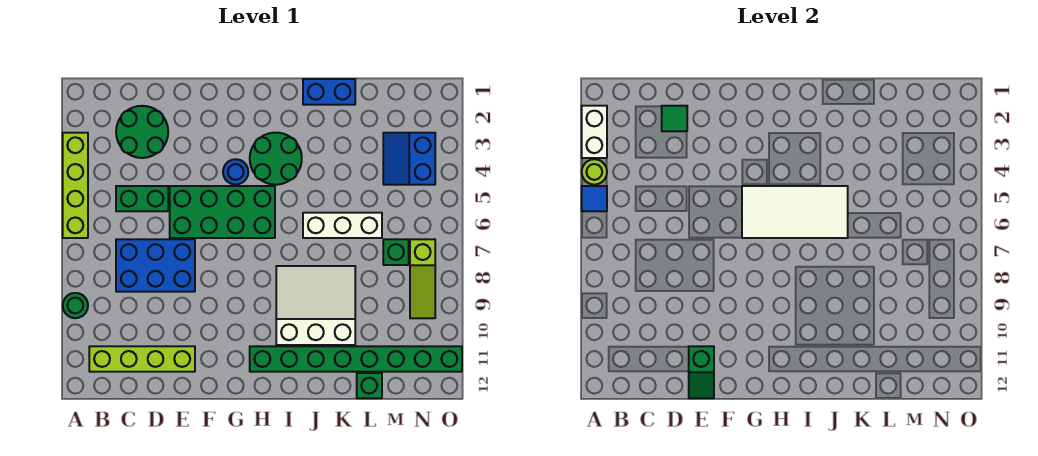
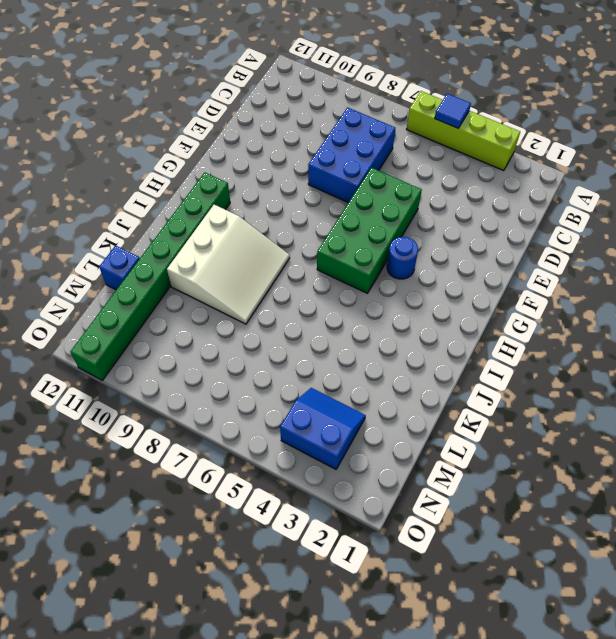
blue 1x1 brick [99,245,140,290] -> green 1x1 brick [357,373,382,398]
none -> green 1x1 round brick [63,293,88,318]
none -> lime 1x4 brick [89,346,195,372]
none -> green 2x2 round brick [116,106,168,158]

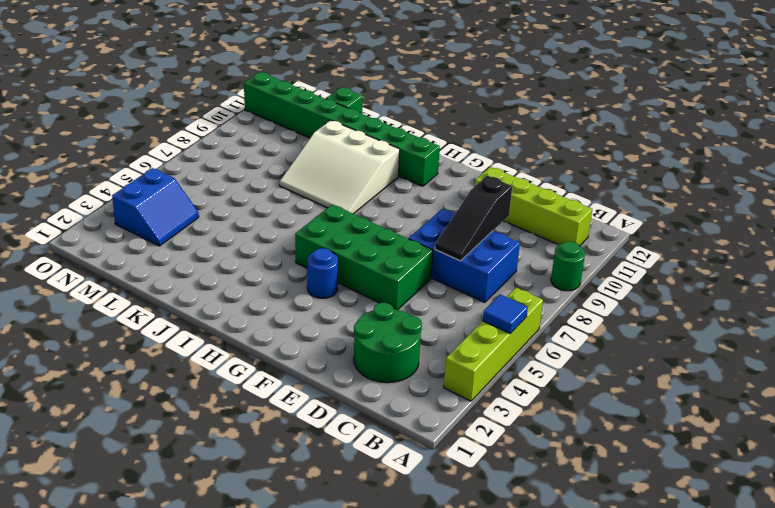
black 1x3 slope [435,176,512,261] -> none
none -> green 1x2 brick [116,186,168,211]
none -> green 2x2 round brick [250,133,302,185]
none -> blue 1x2 brick [303,79,355,105]

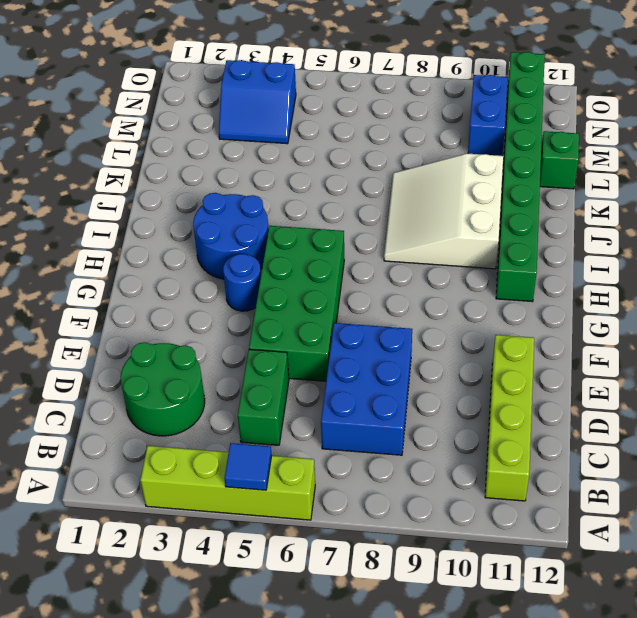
blue 2x2 round brick [193,193,269,279] -> green 2x2 round brick [250,133,302,185]
blue 1x2 brick [468,75,508,156] -> blue 1x2 brick moved to [303,79,355,105]
none -> green 1x1 round brick [63,293,88,318]
none -> white 1x3 brick [303,213,382,238]
none -> green 1x1 brick [383,239,409,265]

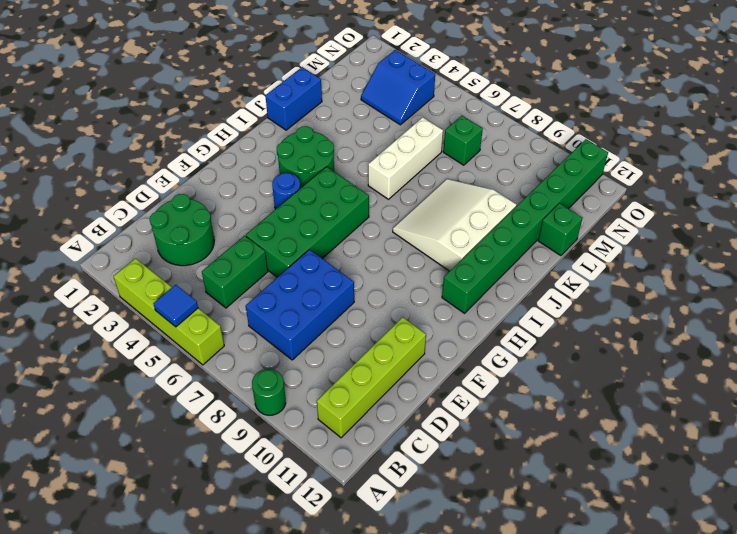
none -> lime 1x3 slope [410,239,435,318]
none -> white 1x2 brick [582,106,607,158]
none -> lime 1x1 round brick [582,159,607,185]

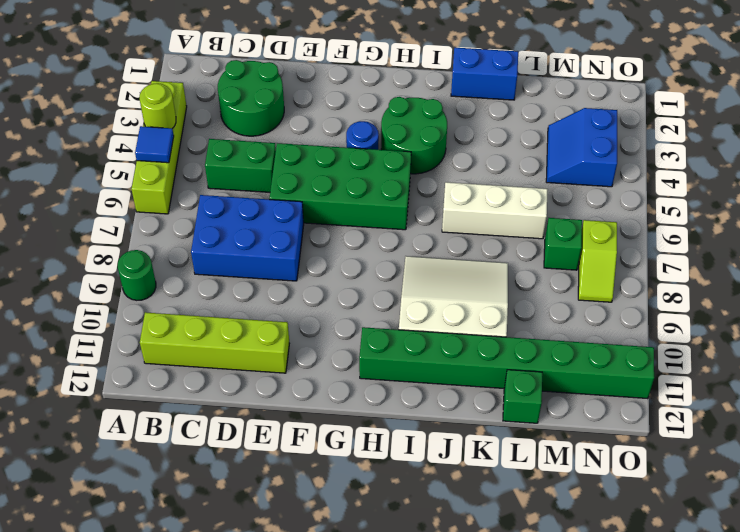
lime 1x2 slope [578,220,617,302] -> lime 1x3 slope [410,239,435,318]
none -> white 1x2 brick [582,106,607,158]
none -> green 1x1 tile [662,106,687,131]
none -> green 1x2 slope [689,346,714,398]

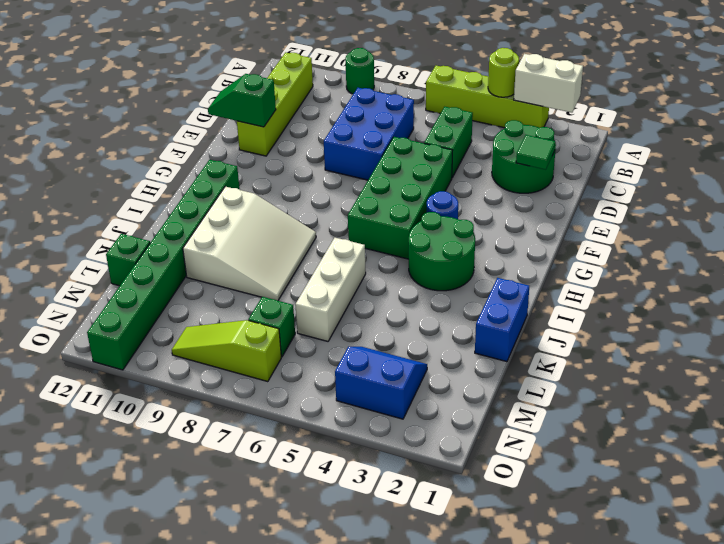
none -> blue 1x1 tile [582,186,607,211]
none -> white 2x4 tile [742,186,848,238]

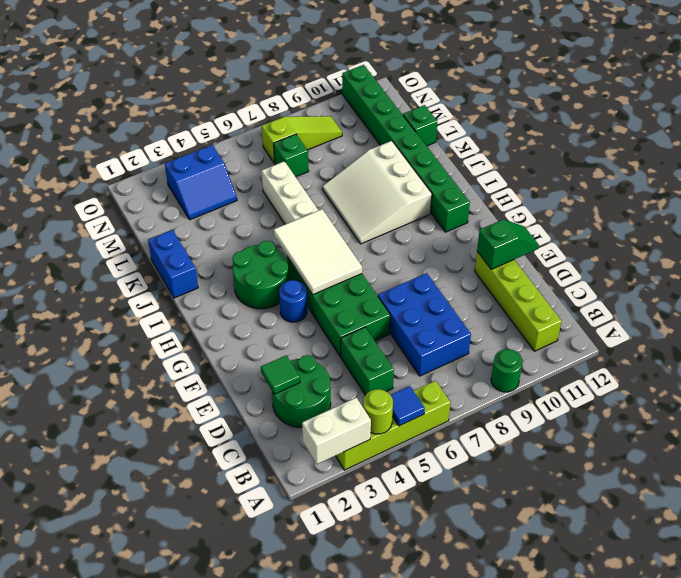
white 2x3 tile [274,209,362,295] -> white 2x4 tile [742,186,848,238]

